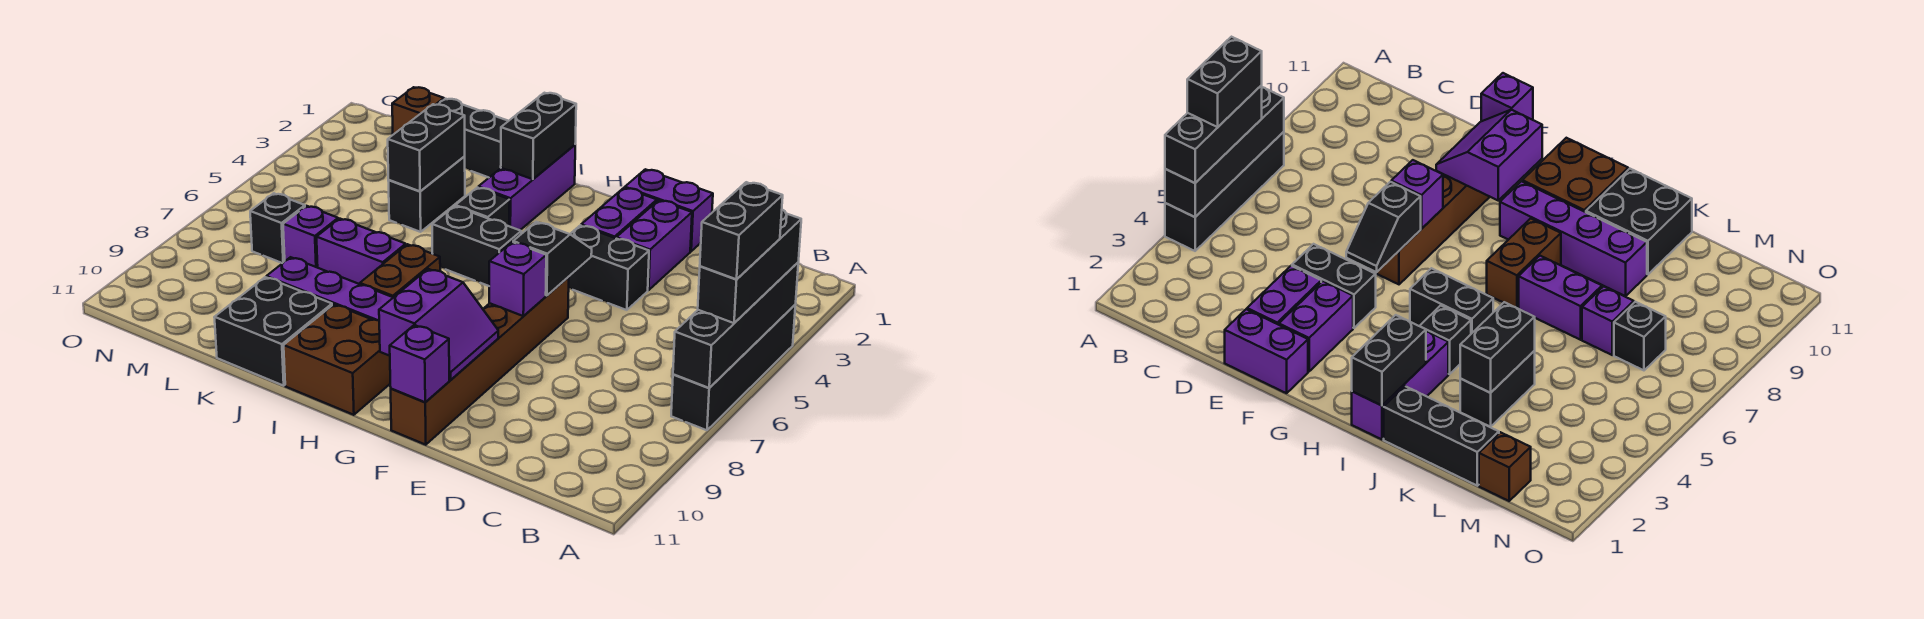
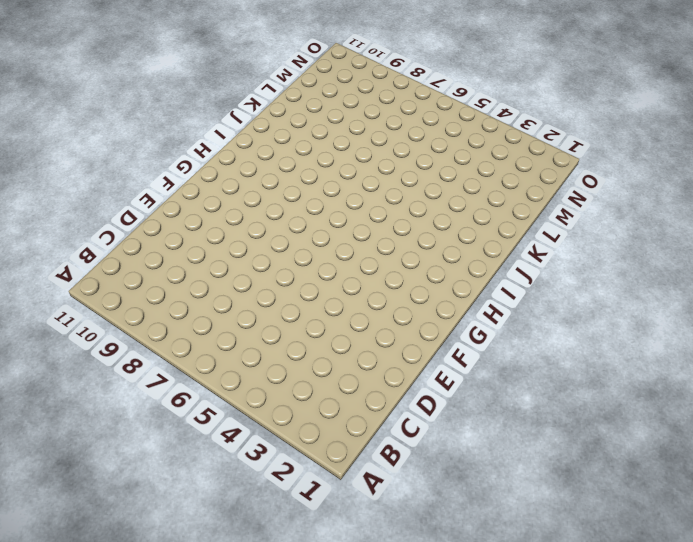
none -> black 1x4 brick [671,305,795,430]
none -> purple 1x2 brick [625,169,713,251]
none -> purple 1x2 brick [616,200,692,290]

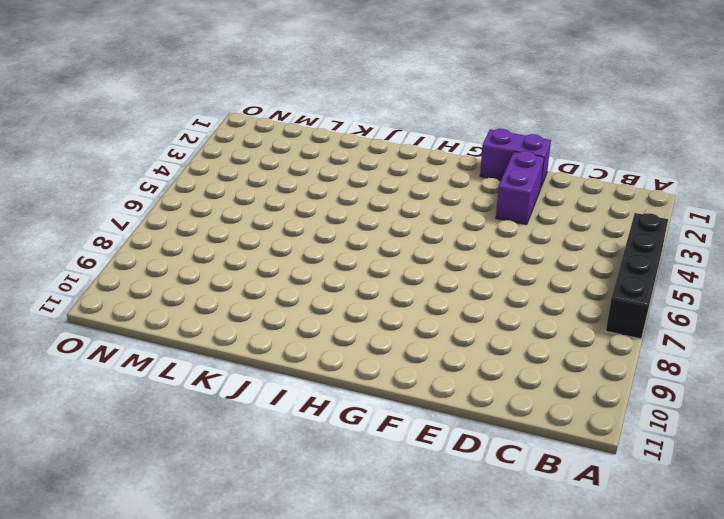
none -> black 1x2 brick [569,225,649,310]
none -> purple 1x2 brick [581,188,657,238]
none -> brown 1x6 brick [391,277,569,445]

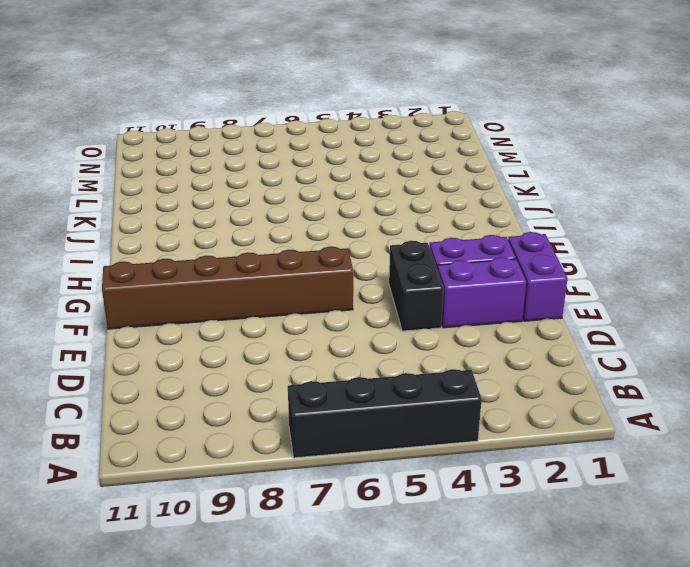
none -> black 1x2 brick [432,206,521,286]
none -> purple 1x4 brick [266,257,393,321]
none -> brown 2x2 brick [284,304,390,415]

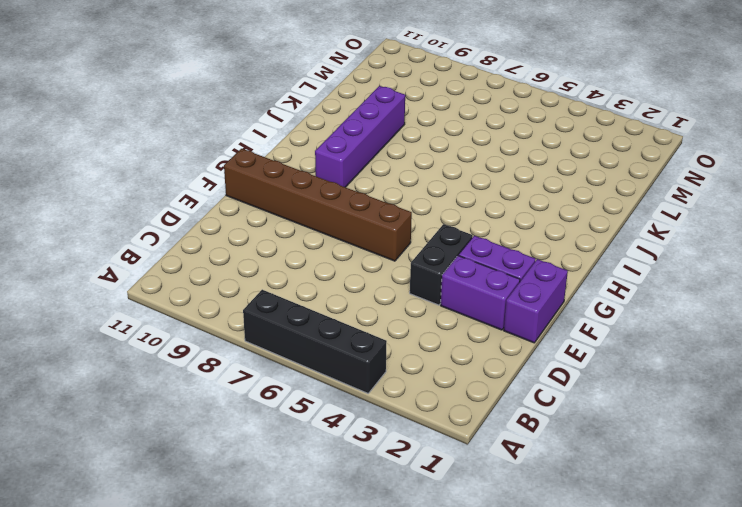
none -> black 1x2 brick [432,206,521,286]
none -> brown 2x2 brick [284,304,390,415]
none -> purple 1x3 brick [478,145,575,230]

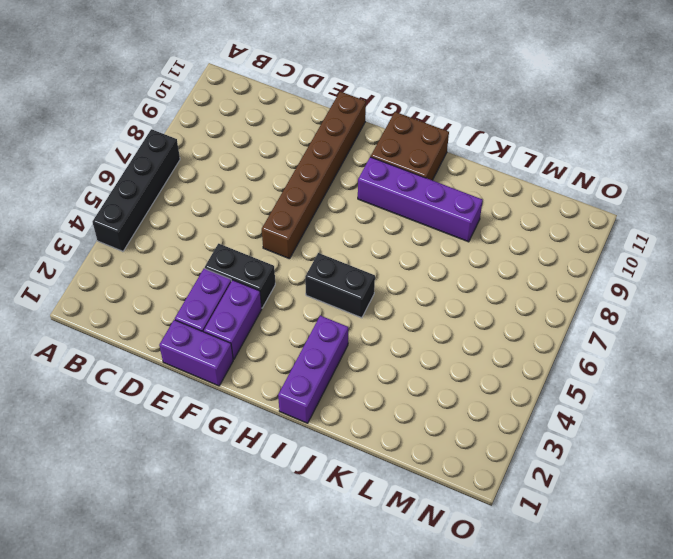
none -> black 1x1 brick [455,187,510,226]
none -> brown 1x2 brick [360,244,440,298]
none -> black 1x3 brick [438,99,508,177]

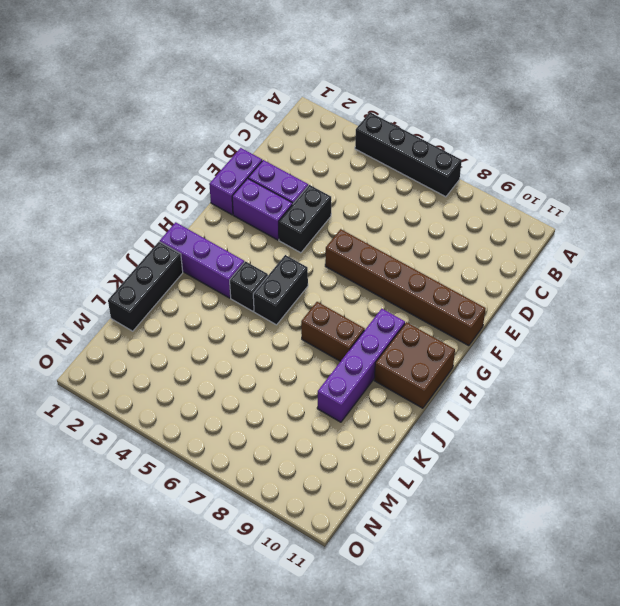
none -> purple 1x2 brick [317,219,406,284]
none -> black 2x2 brick [214,277,332,386]
none -> black 1x2 brick [388,157,465,232]

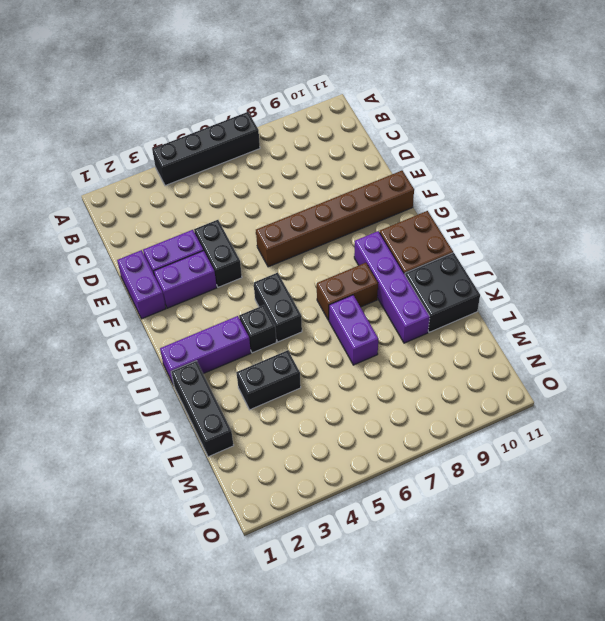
none -> purple 1x1 brick [283,206,338,268]
none -> brown 1x1 brick [392,87,444,135]
none -> black 1x1 brick [250,193,305,263]

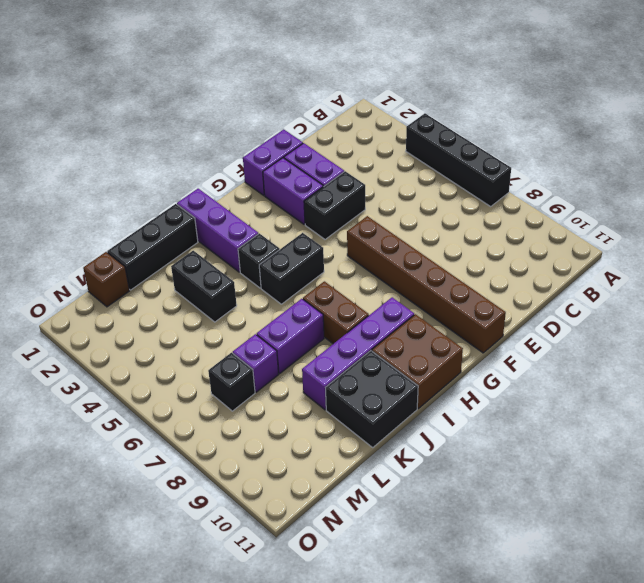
none -> black 1x4 brick [673,263,798,388]
none -> black 1x2 slope [513,222,592,296]
none -> purple 1x1 brick [489,242,546,316]

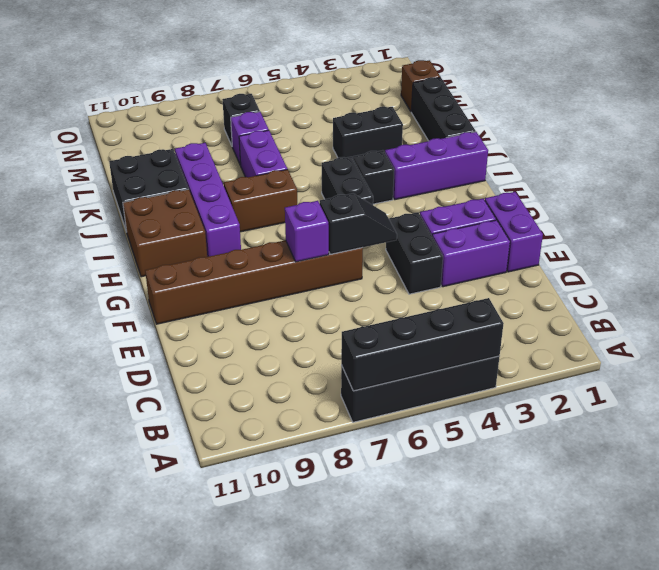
none -> purple 2x2 slope [379,269,498,380]
none -> purple 1x1 brick [390,325,449,402]
none -> black 1x2 brick [501,93,576,179]

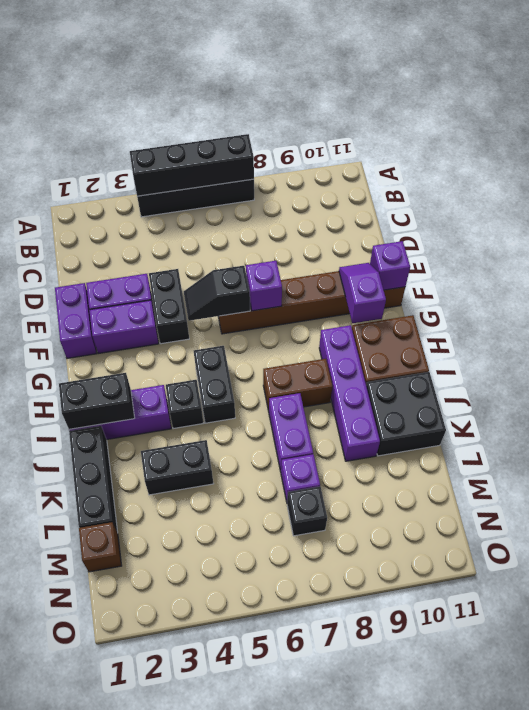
purple 1x2 slope [339,263,386,323] -> purple 2x2 slope [379,269,498,380]
none -> black 1x2 brick [388,104,465,191]
none -> black 1x3 brick [698,210,801,323]
none -> black 1x2 brick [700,182,783,279]

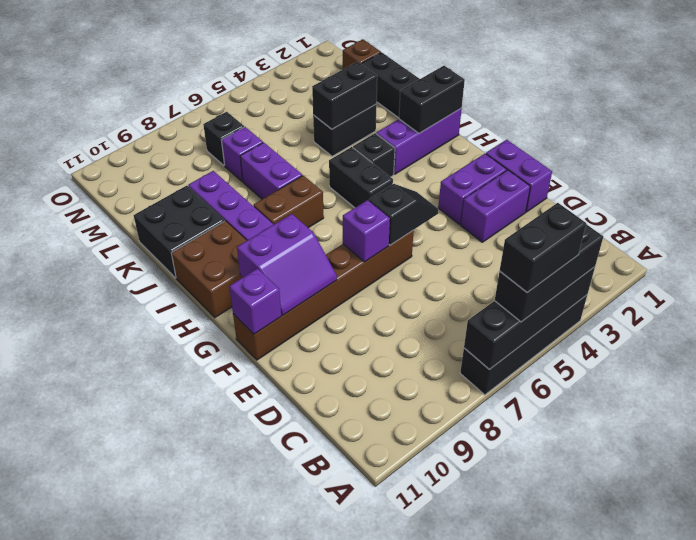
none -> black 1x2 brick [569,225,649,310]

